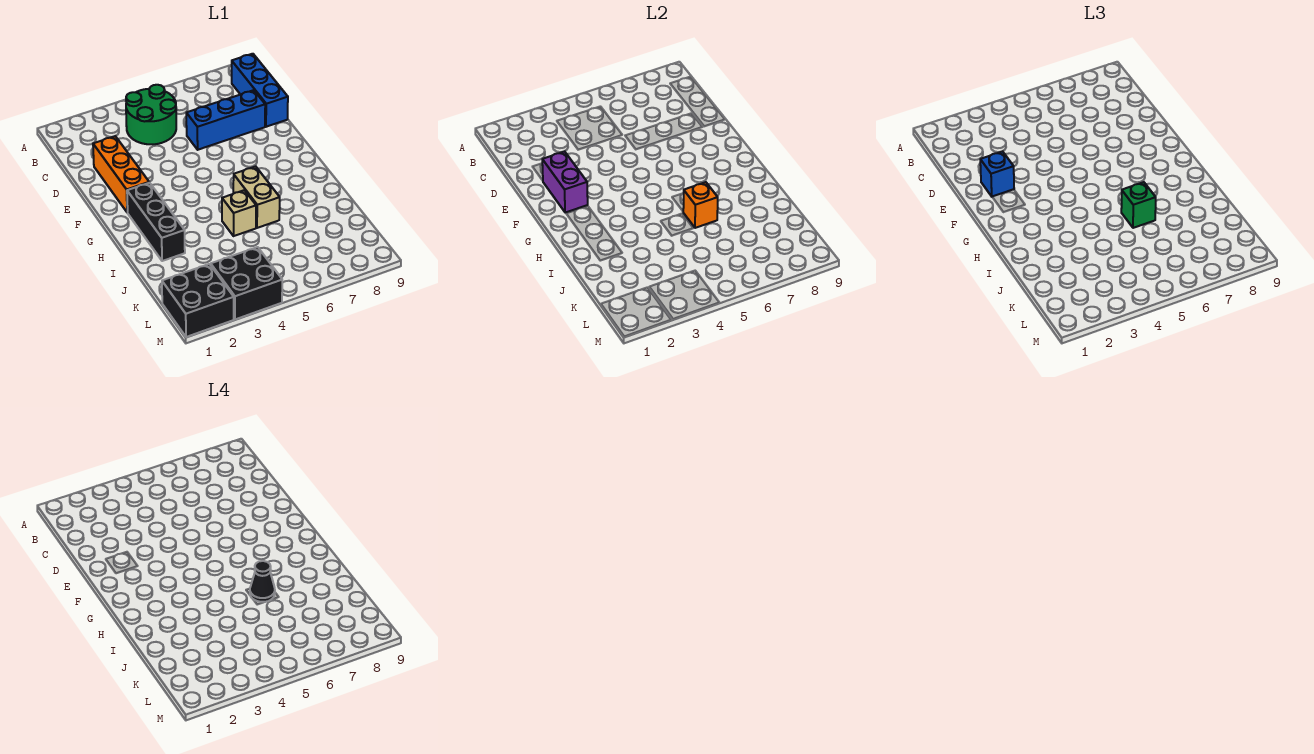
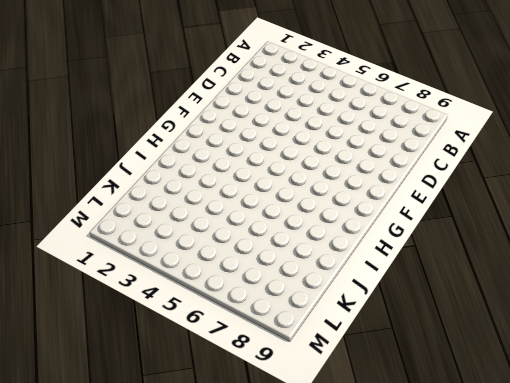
none -> green 2x2 round brick [126,85,176,144]
none -> blue 1x3 brick [232,54,288,127]
none -> orange 1x3 brick [93,136,149,213]

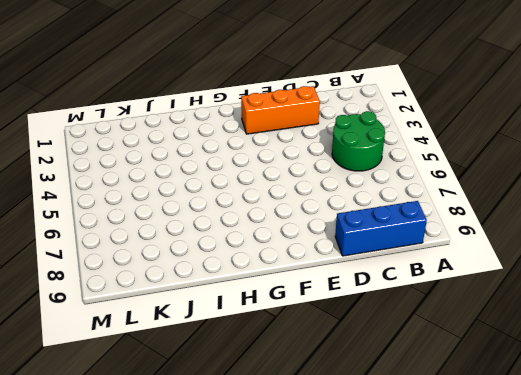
none -> blue 1x3 brick [186,90,265,150]
none -> black 1x3 brick [127,183,185,261]
none -> tan 1x2 brick [233,166,280,228]

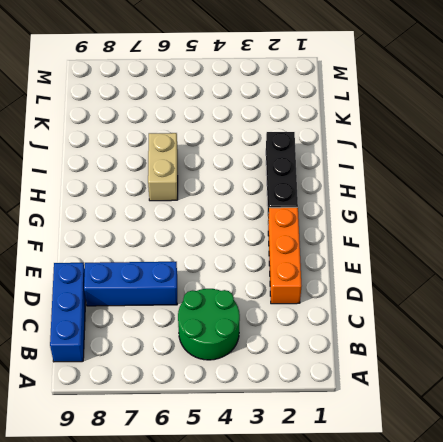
none -> tan 1x1 brick [222,190,256,236]
none -> black 2x2 brick [162,264,234,337]
none -> black 2x2 brick [211,247,282,319]

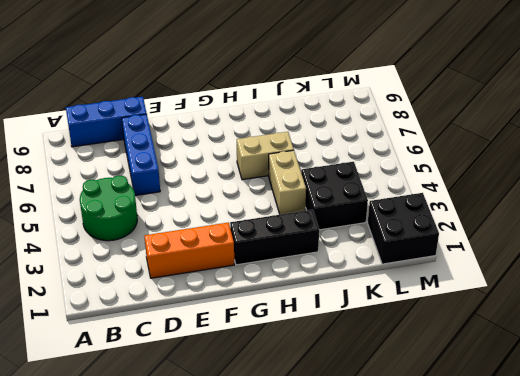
tan 1x2 brick [268,150,306,215] -> tan 1x1 brick [222,190,256,236]
black 2x2 brick [301,162,368,230] -> black 2x2 brick moved to [211,247,282,319]
none -> purple 1x2 brick [542,151,588,213]
none -> orange 1x1 brick [683,182,718,228]
none -> blue 1x1 brick [980,151,1014,196]

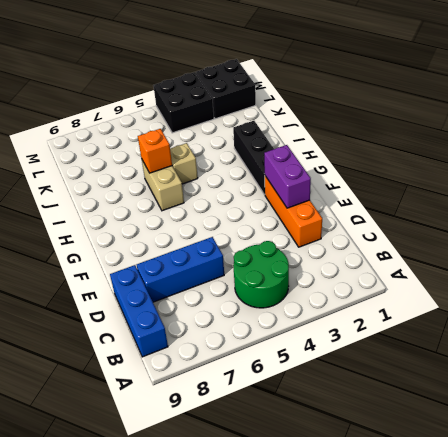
none -> blue 1x1 brick [980,151,1014,196]
none -> green 1x1 brick [1121,182,1156,228]
none -> black 1x1 cone [250,561,275,602]

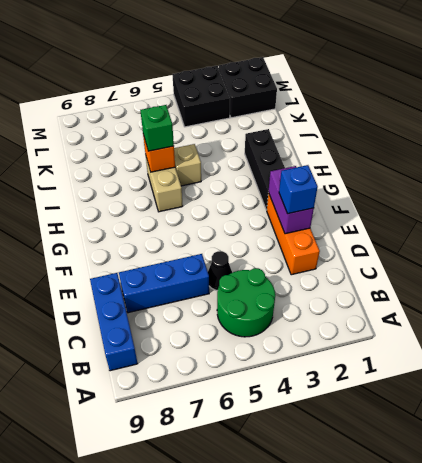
black 1x1 cone [208,251,232,291] -> black 1x1 cone moved to [250,561,275,602]

